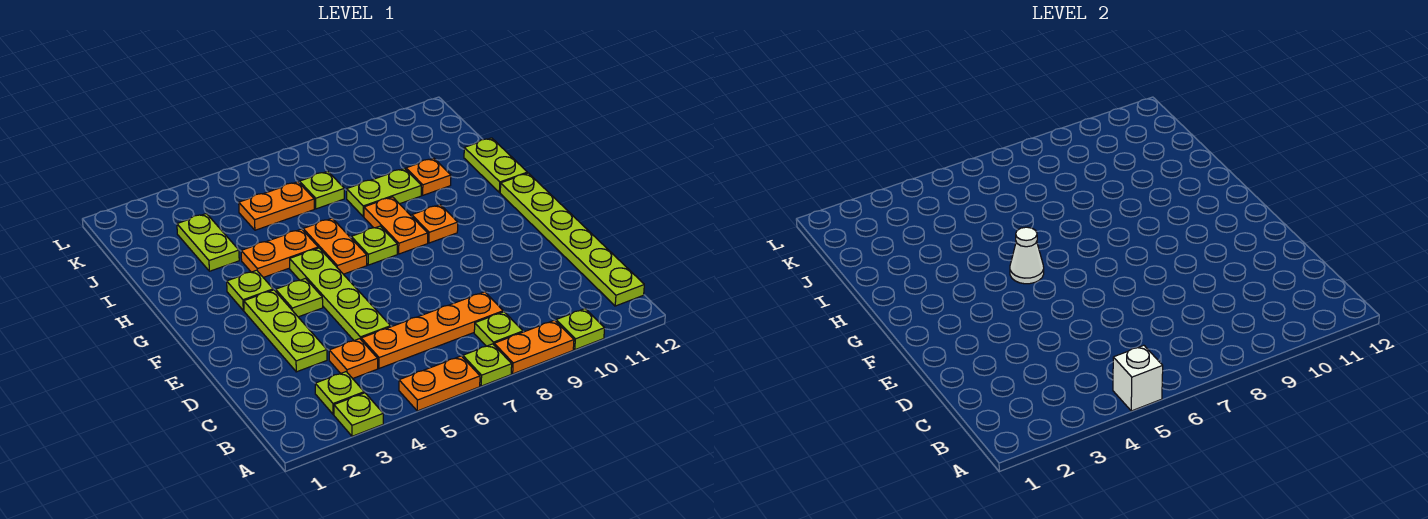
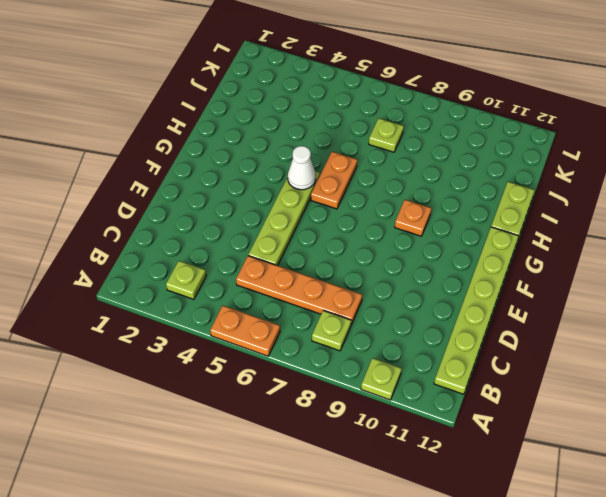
none -> lime 1x1 plate [334,393,383,436]
none -> lime 1x1 plate [463,344,512,386]
none -> orange 1x2 plate [494,320,574,374]

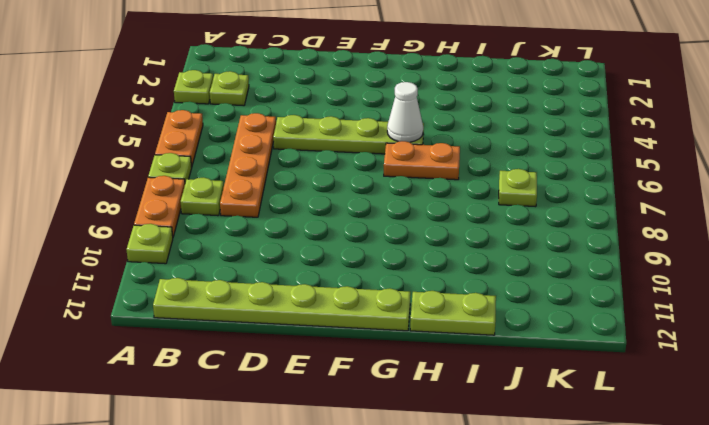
none -> orange 1x1 plate [329,339,378,379]
none -> lime 1x3 plate [244,290,327,372]
none -> lime 1x1 plate [276,279,323,317]

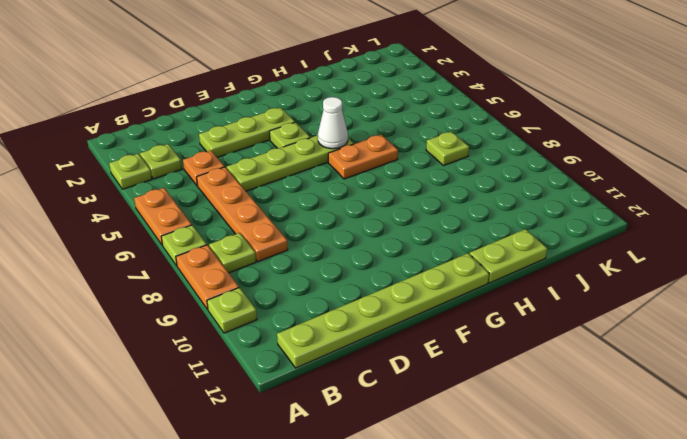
none -> lime 1x1 plate [227,270,273,310]
none -> lime 1x1 plate [351,226,397,265]
none -> orange 1x2 plate [364,197,428,254]

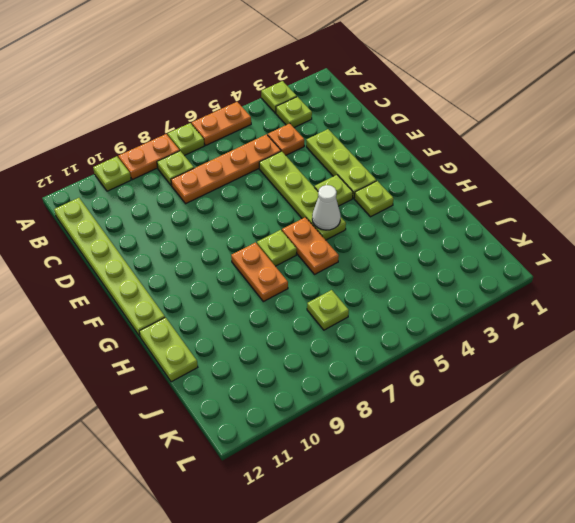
none -> orange 1x1 plate [412,205,458,243]
none -> orange 1x2 plate [241,229,318,278]
none -> lime 1x2 plate [177,214,239,271]

